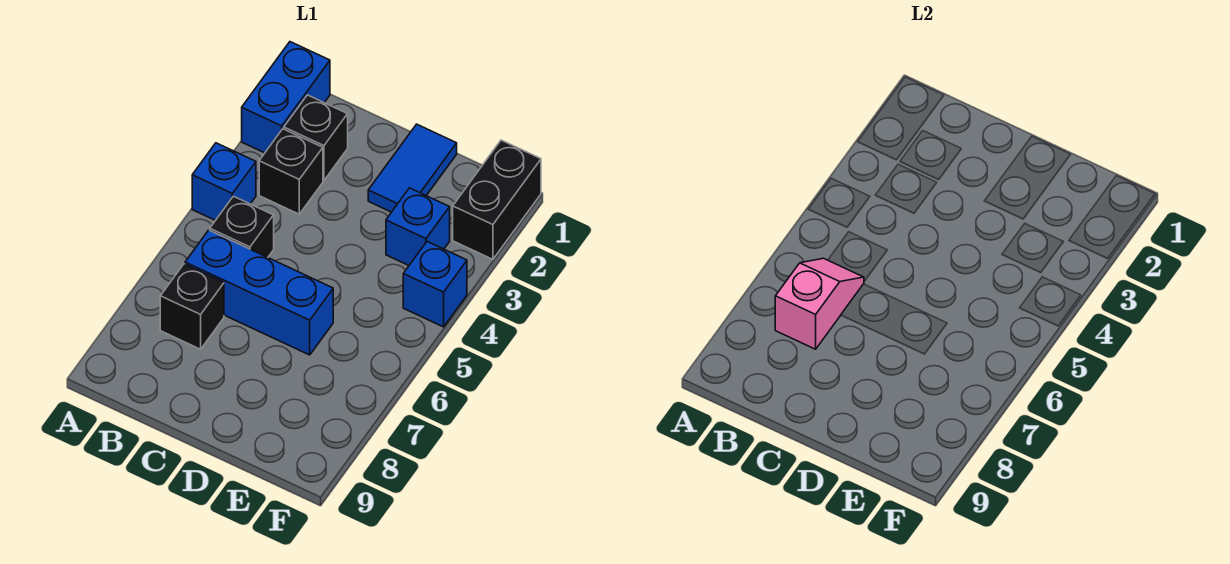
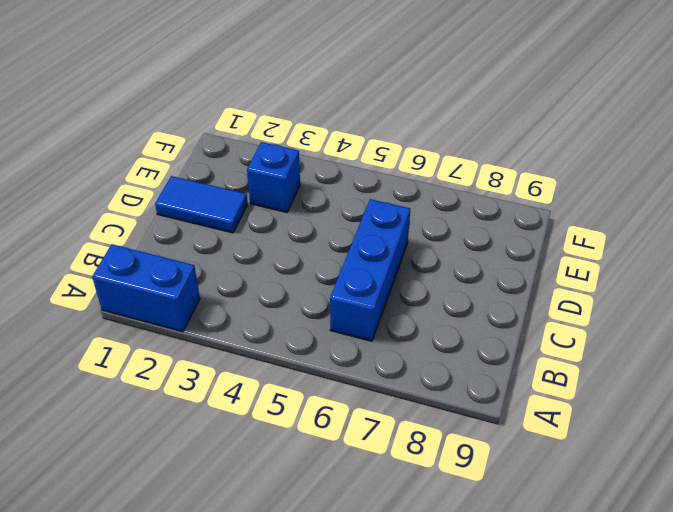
none -> blue 1x1 brick [192,143,256,220]
none -> black 1x1 brick [284,95,348,180]
none -> black 1x1 brick [259,129,323,214]

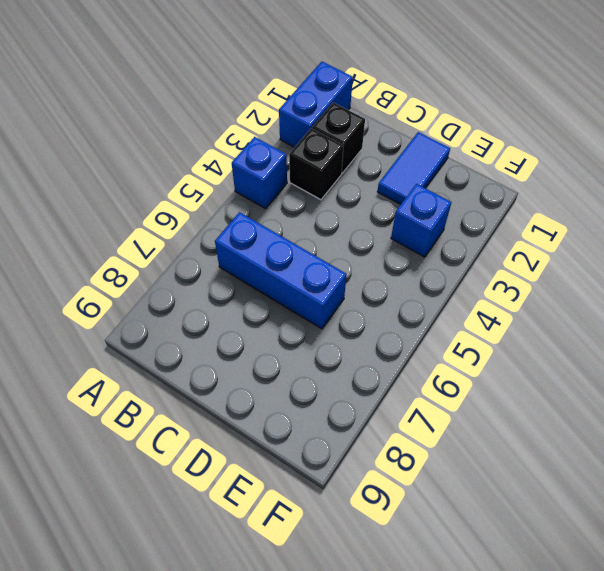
none -> black 1x1 brick [210,196,274,257]
none -> black 1x1 brick [160,264,224,349]
none -> black 1x2 brick [453,140,541,259]

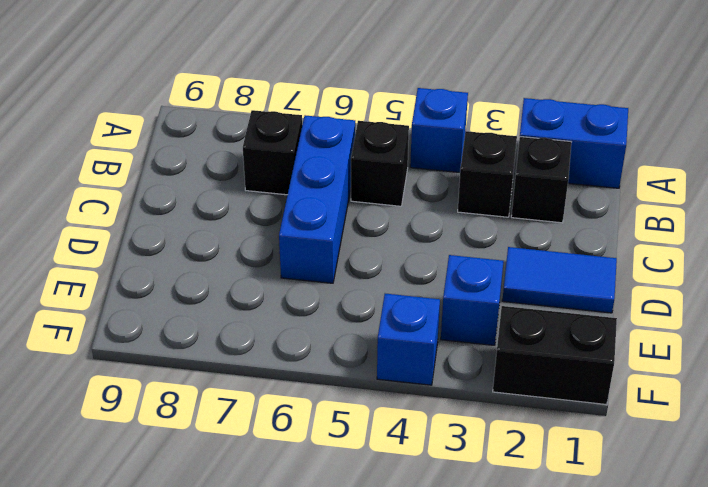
none -> pink 1x2 slope [775,258,864,349]

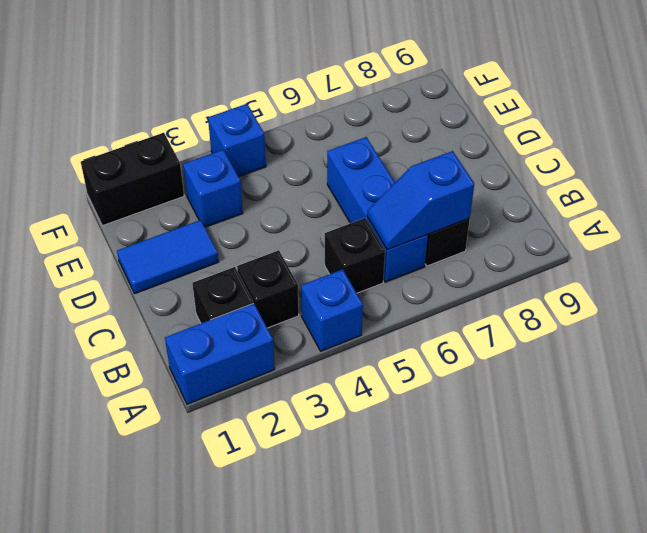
blue 1x2 slope [367,151,474,250] -> pink 1x2 slope [775,258,864,349]

